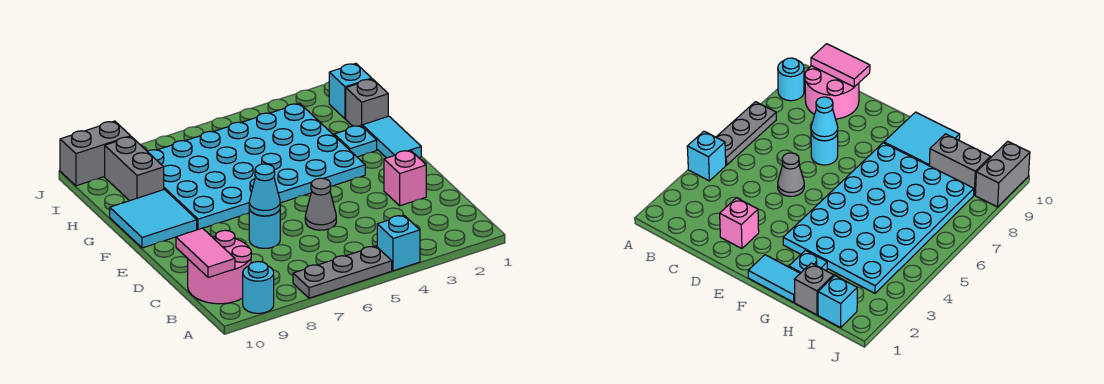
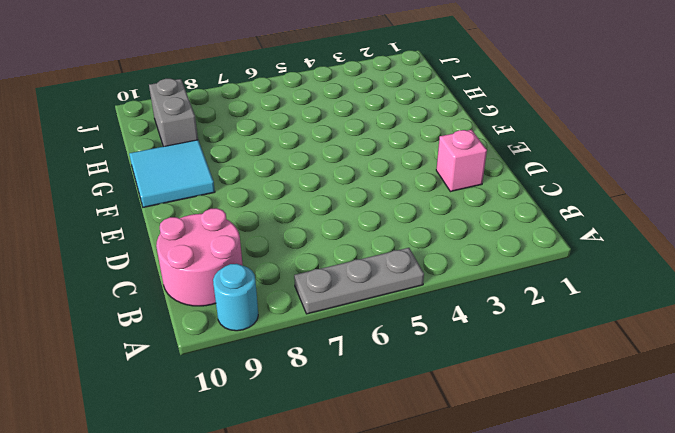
none -> cyan 1x1 brick [377,215,420,271]
none -> grey 1x1 cone [305,178,336,230]
none -> cyan 1x1 round brick [249,209,280,248]

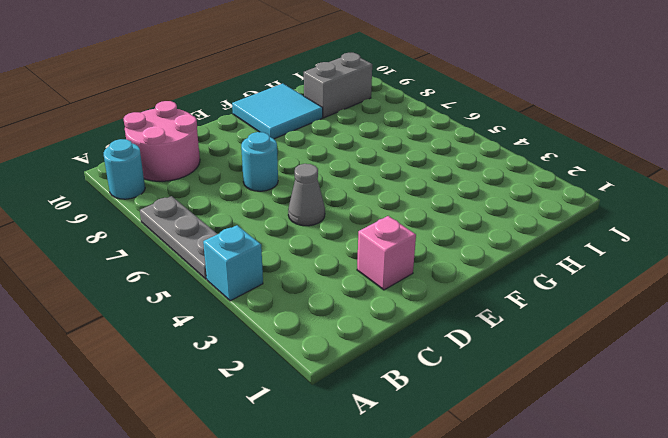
none -> cyan 1x2 tile [362,116,421,158]
none -> cyan 4x6 plate [147,103,365,229]
none -> cyan 1x1 plate [334,125,377,157]

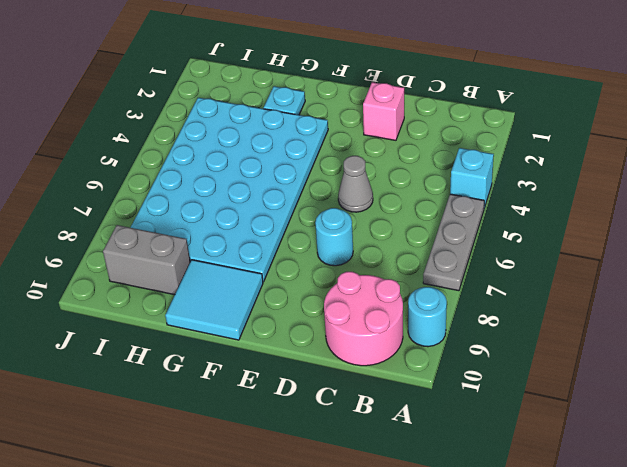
none -> cyan 1x2 tile [362,116,421,158]
none -> grey 1x1 brick [346,79,388,126]
none -> cyan 1x1 brick [329,64,372,119]

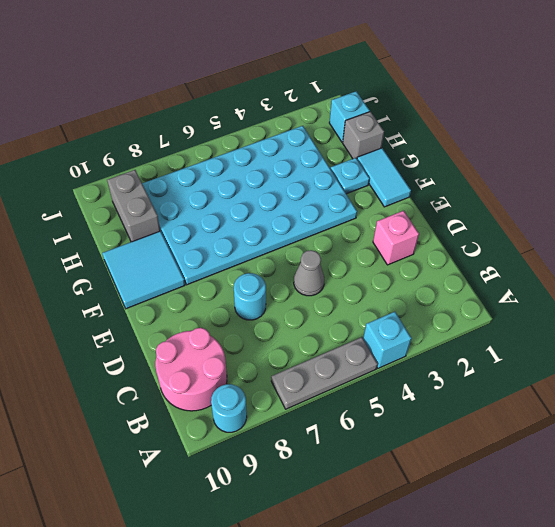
none -> grey 1x2 brick [60,121,131,186]
none -> pink 1x2 tile [176,228,235,278]
none -> cyan 1x1 cone [249,164,280,216]

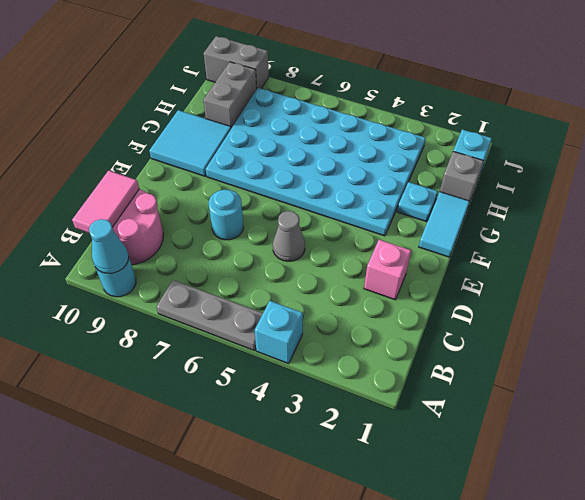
cyan 1x1 cone [89,219,129,274] -> cyan 1x1 cone moved to [249,164,280,216]

